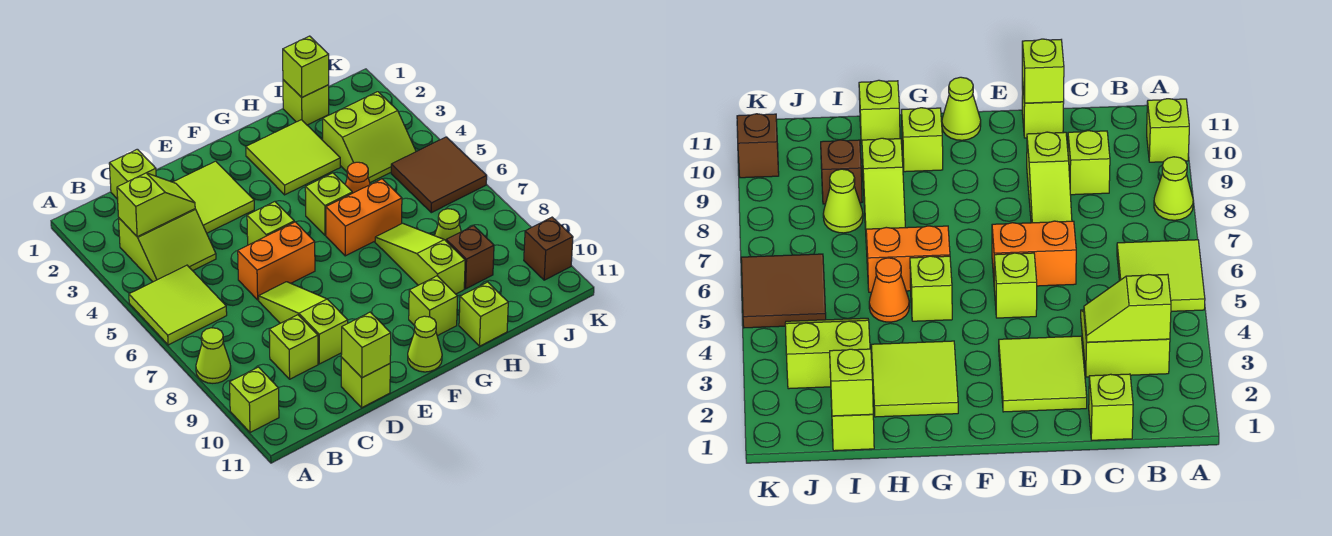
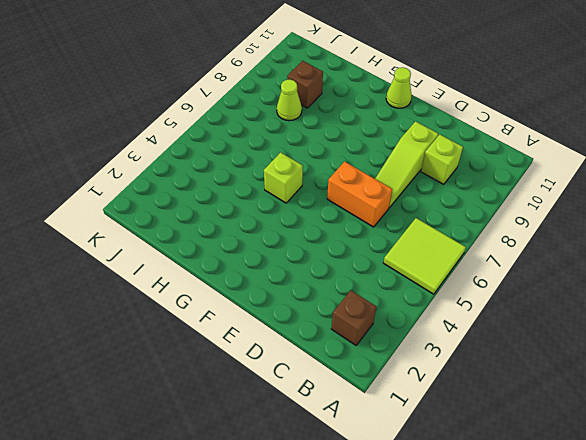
brown 1x1 brick [331,290,376,345] -> brown 1x1 brick moved to [524,217,573,280]
none -> lime 1x1 cone [196,328,231,383]
none -> lime 1x1 brick [230,367,279,433]
none -> lime 2x2 slope [119,209,216,282]

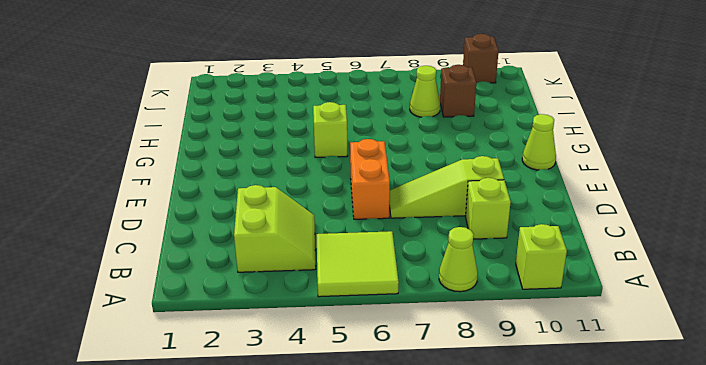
none -> lime 1x1 brick [109,149,156,199]
none -> lime 2x2 tile [173,161,254,233]
none -> lime 1x1 brick [341,358,390,407]

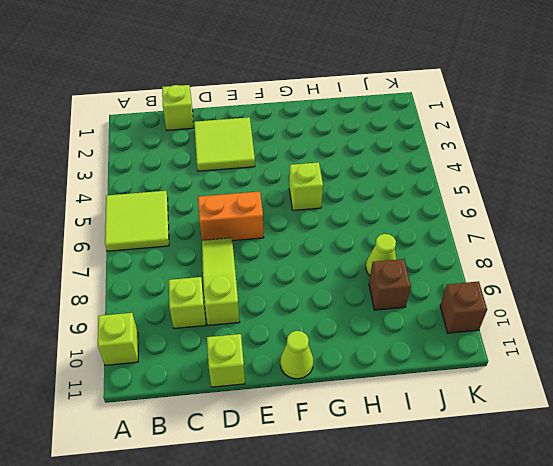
none -> lime 1x1 cone [196,328,231,383]
none -> lime 2x2 slope [119,209,216,282]
none -> lime 1x1 brick [247,202,294,245]

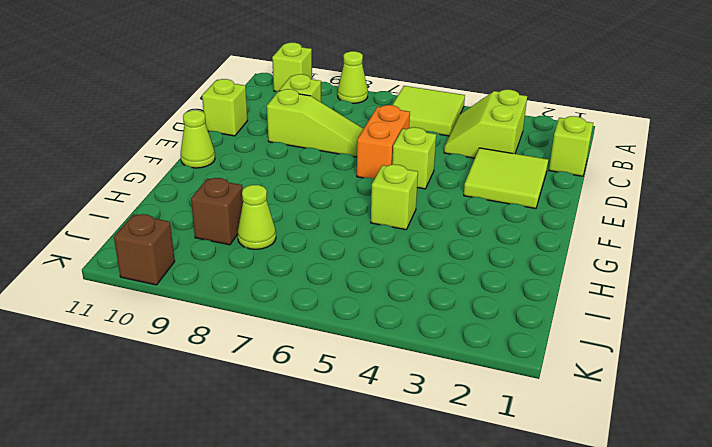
none -> lime 2x2 tile [246,120,340,195]
none -> orange 1x2 brick [326,179,402,256]
none -> lime 1x1 brick [409,276,458,336]

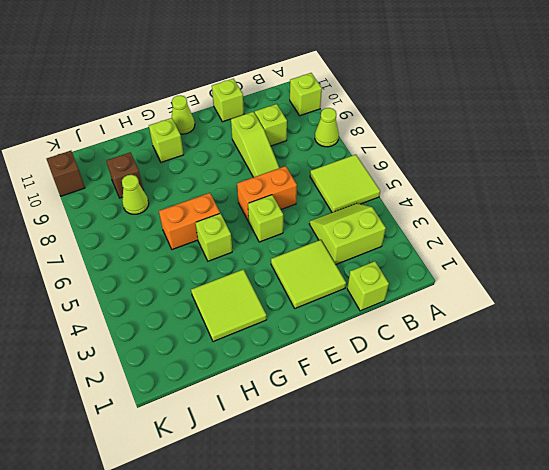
none -> orange 1x1 cone [345,162,370,193]
none -> lime 1x3 slope [375,223,465,294]
none -> lime 1x1 brick [459,282,508,346]

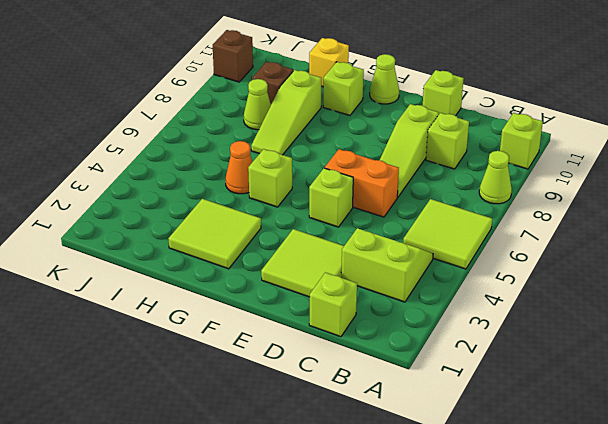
yellow 1x1 brick [309,38,349,87] -> lime 1x1 brick [459,282,508,346]
none -> orange 1x2 brick [326,179,402,256]
none -> lime 1x1 brick [283,80,329,125]
none -> lime 2x2 slope [323,92,416,183]

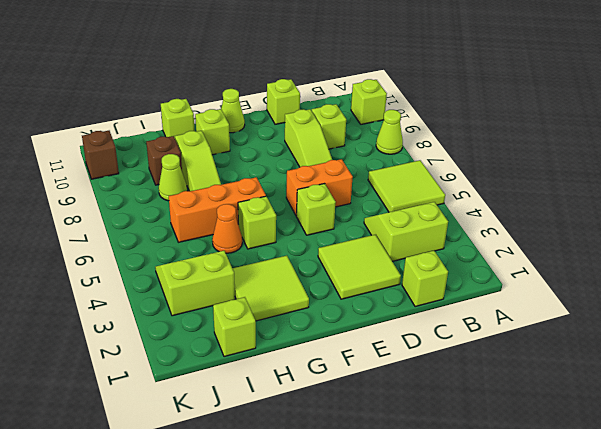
orange 1x3 brick [169,177,266,242] -> orange 1x2 brick [326,179,402,256]
none -> brown 2x2 tile [391,137,487,213]
none -> lime 1x2 slope [117,173,195,237]
none -> lime 1x1 brick [341,312,391,378]

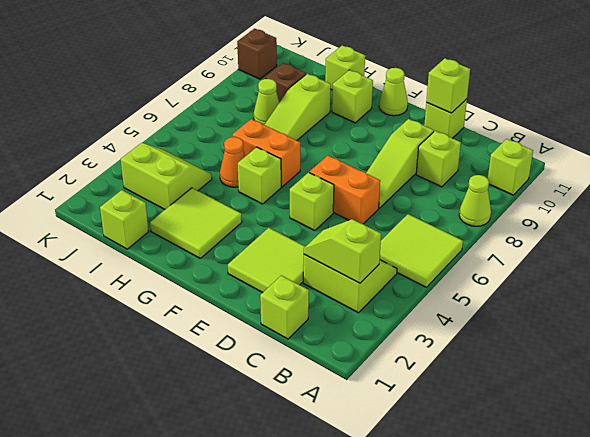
none -> brown 2x2 tile [391,137,487,213]
none -> lime 1x1 brick [283,36,329,97]

